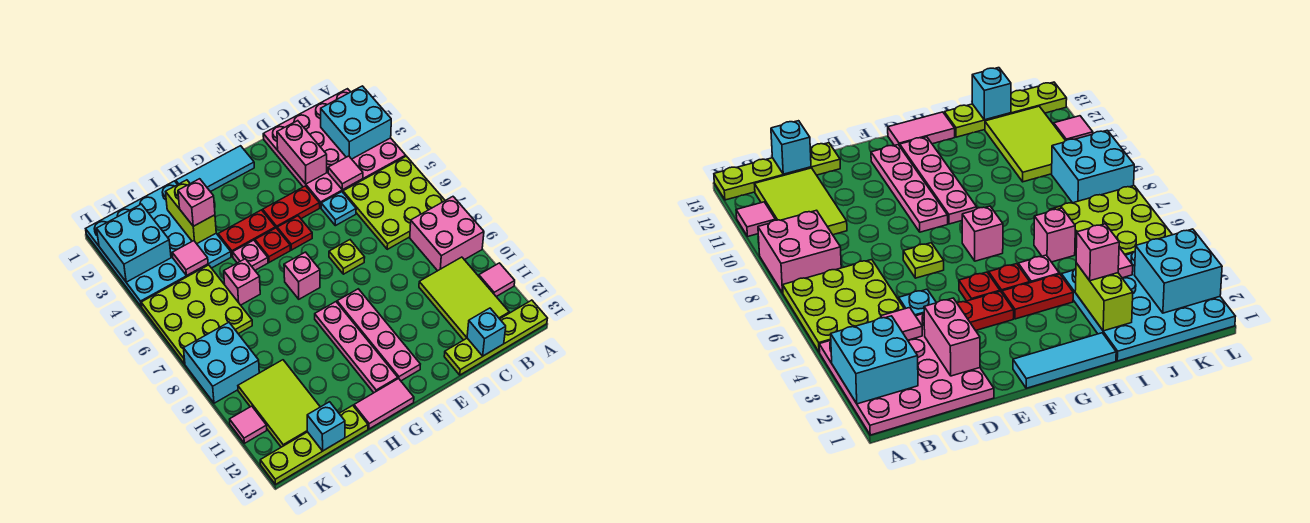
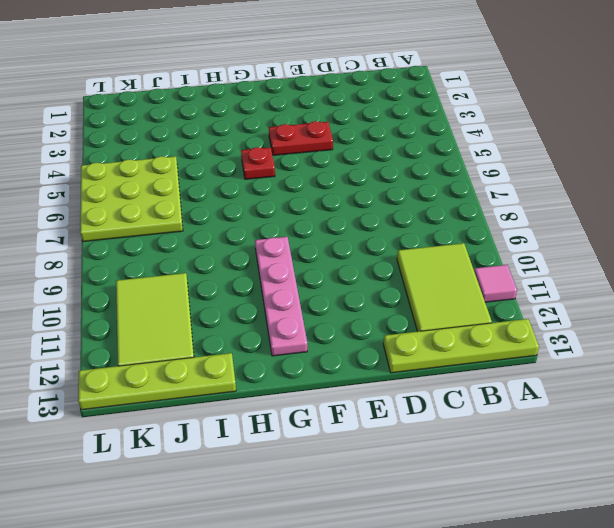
none -> pink 4x4 plate [263,89,406,208]
none -> lime 3x3 plate [343,156,445,249]
none -> pink 2x2 brick [410,197,484,271]
none -> cyan 1x1 plate [321,192,356,226]

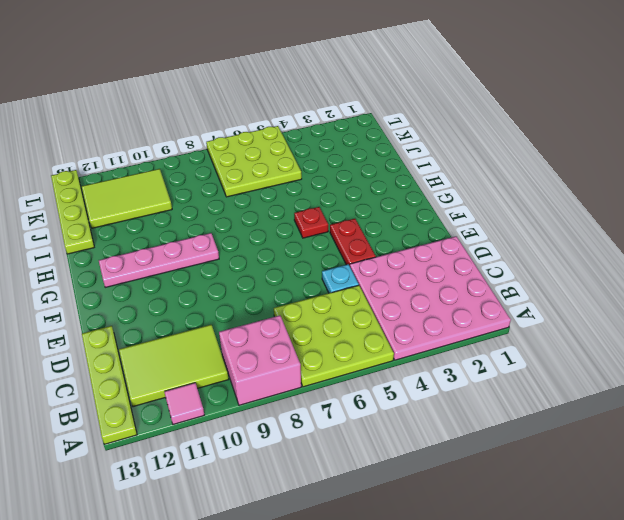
none -> lime 1x1 plate [329,240,365,274]
none -> cyan 1x3 tile [176,146,254,192]
none -> red 1x1 plate [277,216,312,250]
none -> pink 1x4 plate [337,289,420,381]

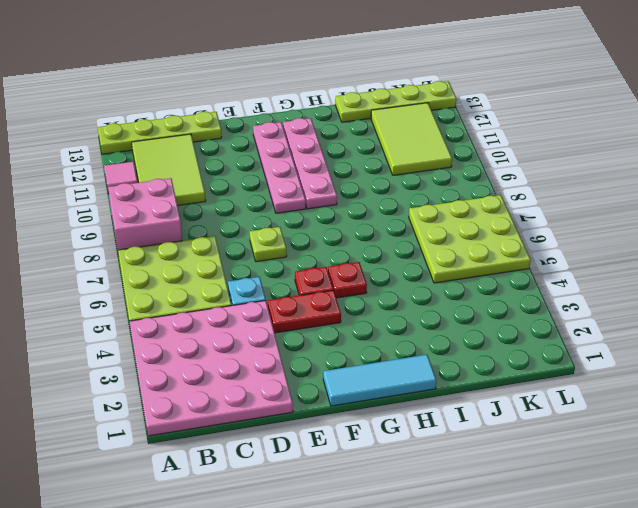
none -> red 1x2 plate [218,210,275,257]
none -> pink 1x1 brick [284,252,320,299]
none -> pink 1x2 tile [354,379,414,429]
none -> pink 1x1 plate [233,240,268,270]

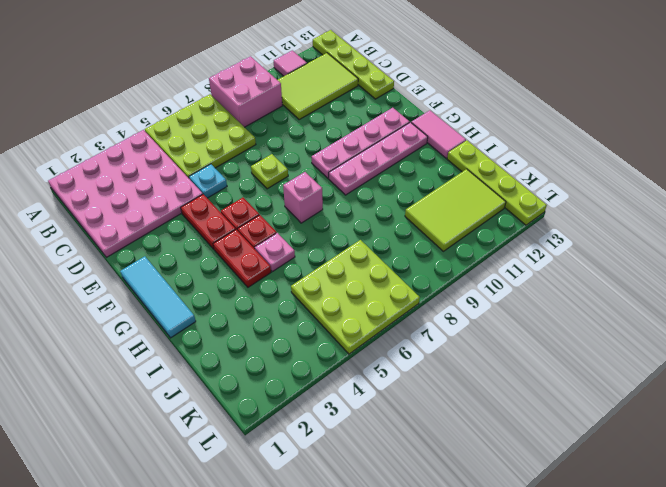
none -> cyan 4x4 plate [86,181,231,307]
none -> pink 1x1 brick [224,259,260,305]
none -> cyan 2x2 brick [183,322,259,403]
none -> pink 1x1 tile [230,406,267,443]

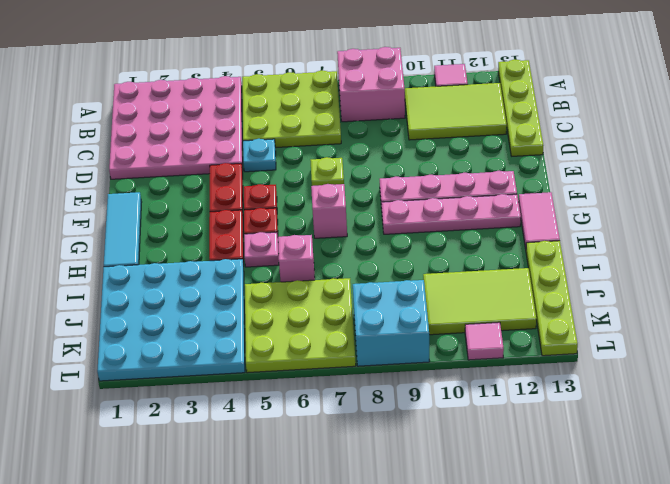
none -> cyan 2x2 brick [321,86,391,159]
none -> pink 1x1 tile [328,156,363,190]
none -> cyan 1x1 brick [467,308,506,356]
none -> pink 1x2 brick [277,121,327,184]

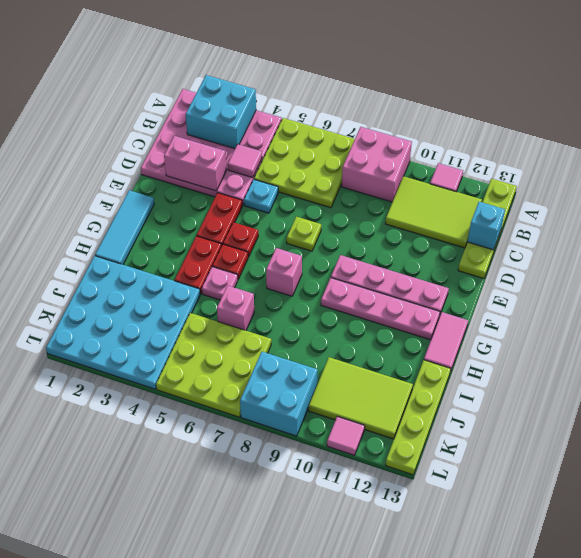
none -> lime 1x2 brick [166,180,216,244]
none -> pink 1x1 tile [172,241,208,276]
none -> cyan 1x1 brick [307,402,345,451]
none -> cyan 2x2 brick [97,204,171,282]

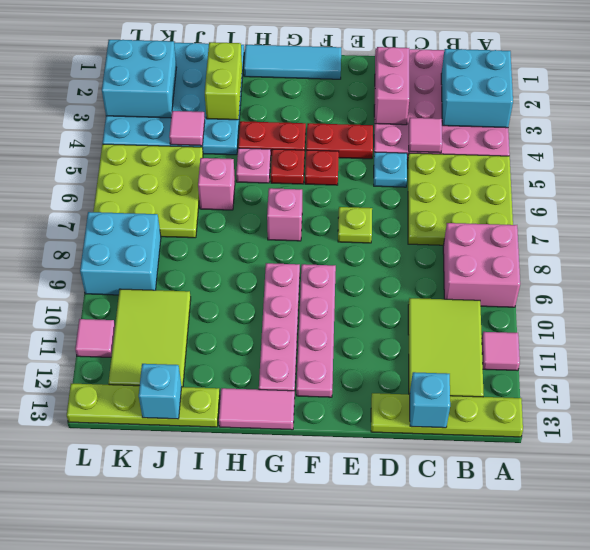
none -> pink 1x1 brick [178,179,215,226]

